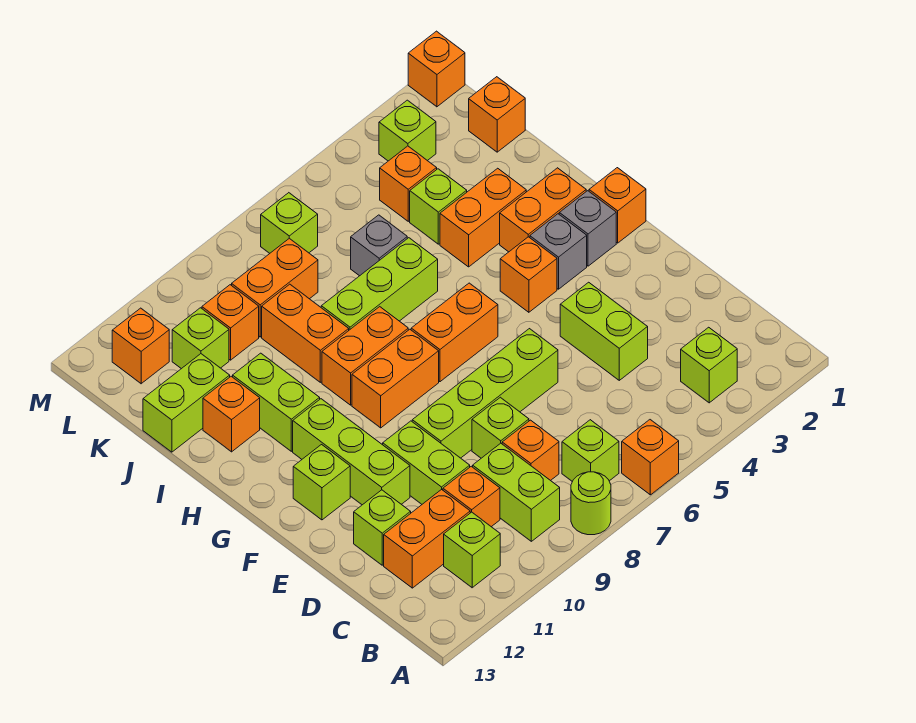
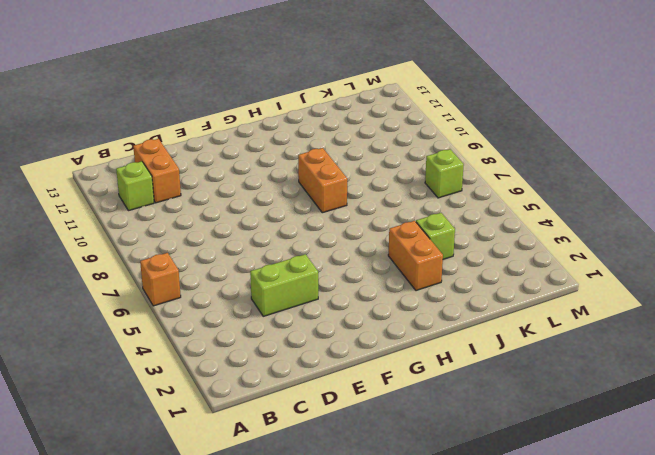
none -> lime 1x1 round brick [571,472,611,535]
none -> lime 1x1 brick [681,327,737,403]
none -> lime 1x1 brick [562,420,619,481]
none -> lime 1x2 brick [473,443,560,541]

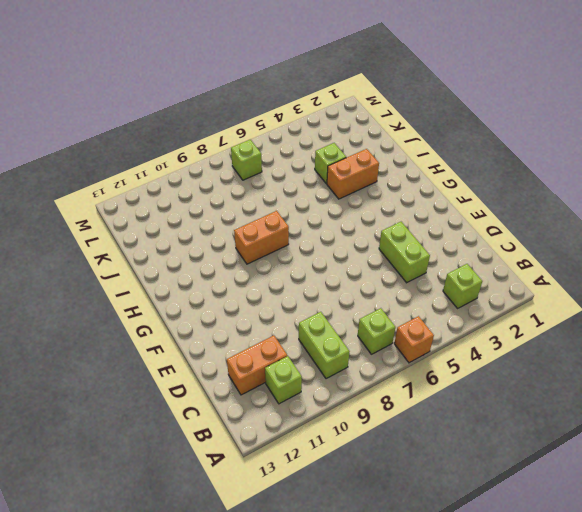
none -> lime 1x1 round brick [571,472,611,535]
none -> orange 1x1 brick [502,420,559,481]
none -> orange 1x1 brick [443,466,500,527]
none -> lime 1x1 brick [472,397,529,458]

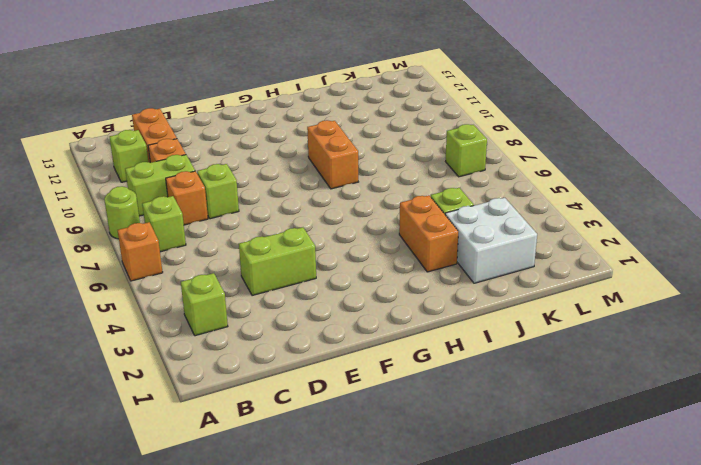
white 2x2 brick [445,198,537,283] -> none
none -> lime 1x2 brick [383,421,470,504]
none -> lime 1x1 brick [354,490,411,565]
none -> lime 1x4 brick [412,329,558,458]
none -> lime 1x3 brick [293,399,410,505]

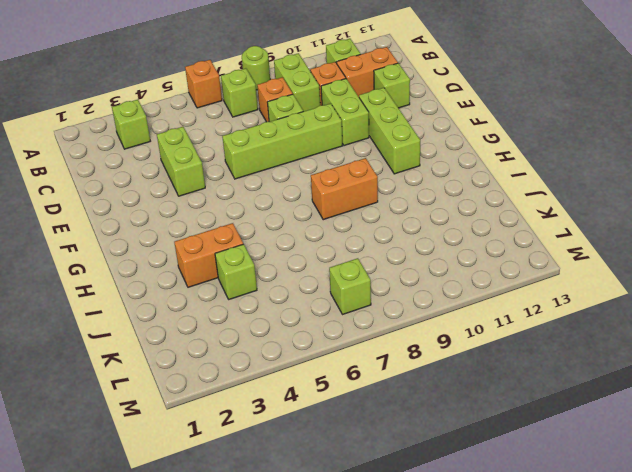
none -> lime 1x1 brick [293,445,350,520]
none -> orange 1x1 brick [589,168,646,243]
none -> grey 1x1 brick [559,191,616,266]
none -> grey 1x1 brick [530,214,587,289]

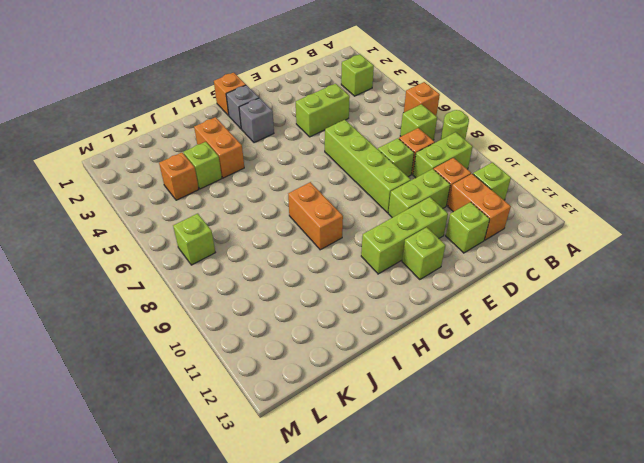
none -> orange 1x1 brick [500,237,557,312]
none -> orange 1x2 brick [411,283,498,382]
none -> orange 1x2 brick [352,329,439,428]
none -> orange 1x2 brick [500,168,586,252]

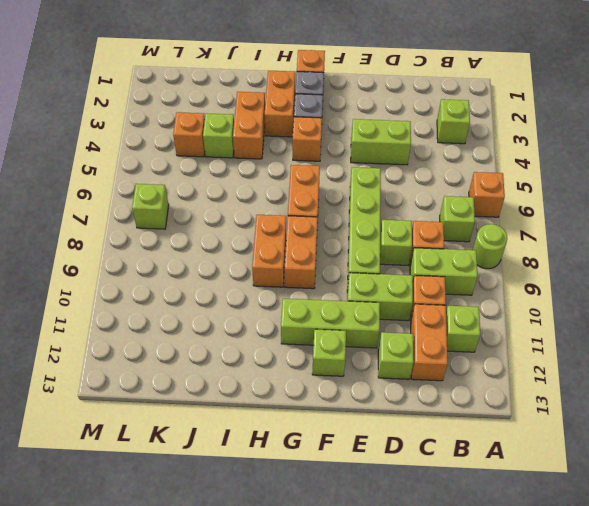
none -> lime 1x2 brick [233,353,320,451]
none -> lime 1x3 brick [321,238,438,330]
none -> orange 1x2 brick [262,284,349,382]
none -> orange 1x1 brick [203,376,260,452]

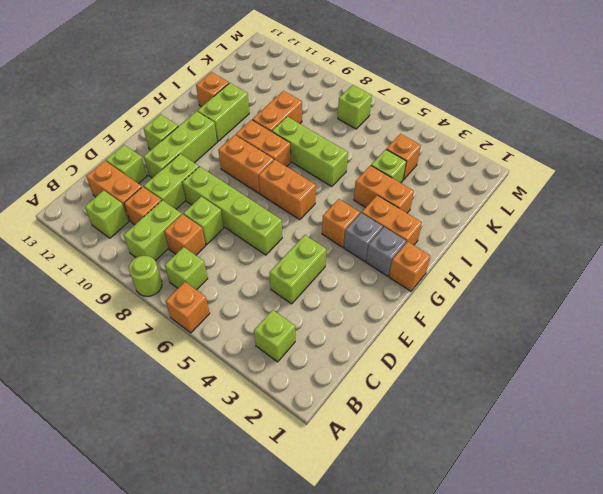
none -> grey 1x1 brick [351,215,407,276]
none -> lime 1x2 brick [143,354,230,452]
none -> orange 1x1 brick [469,77,525,152]
none -> orange 1x2 brick [232,238,318,337]

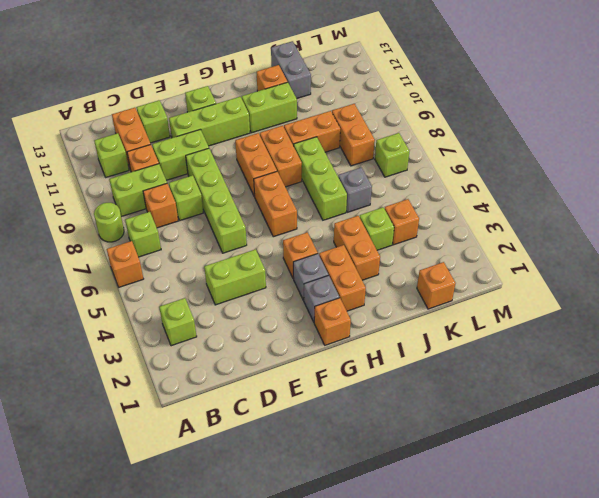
grey 1x2 brick [271,41,311,98] -> lime 1x2 brick [143,354,230,452]
none -> orange 1x1 brick [202,285,259,360]
none -> lime 1x1 brick [172,308,229,369]
none -> lime 1x1 brick [379,100,436,161]
none -> orange 1x1 brick [112,308,169,384]

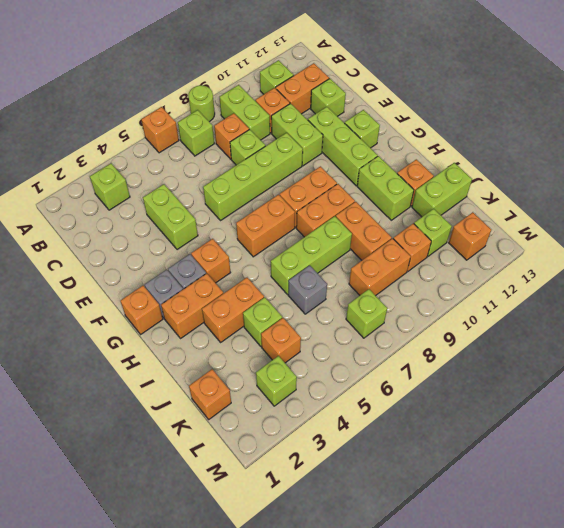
none -> orange 1x1 brick [408,31,465,107]

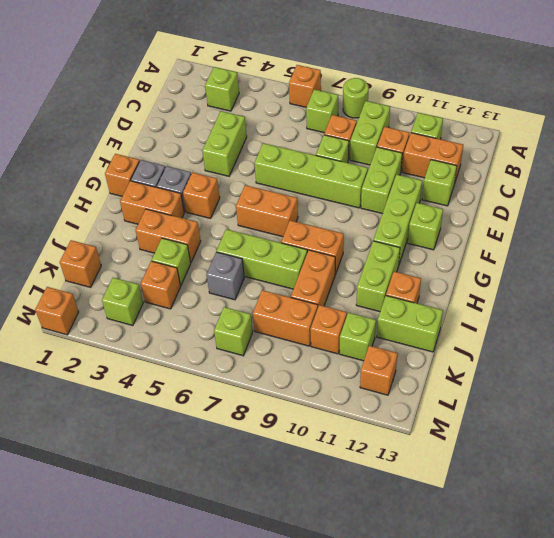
none -> orange 1x2 brick [352,329,439,428]

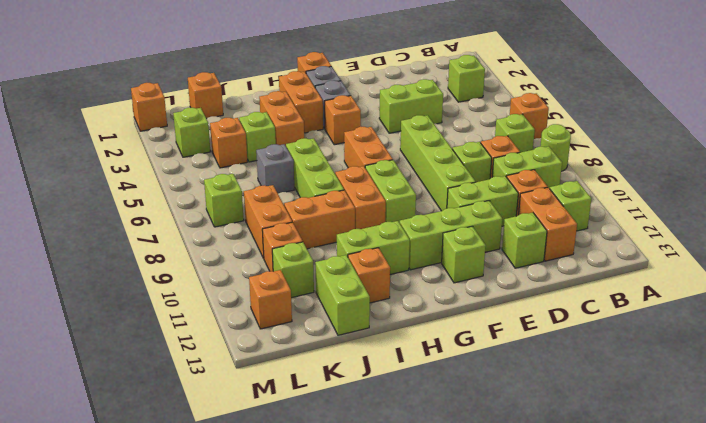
lime 1x2 brick [365,160,416,223] -> orange 1x2 brick [352,329,439,428]

